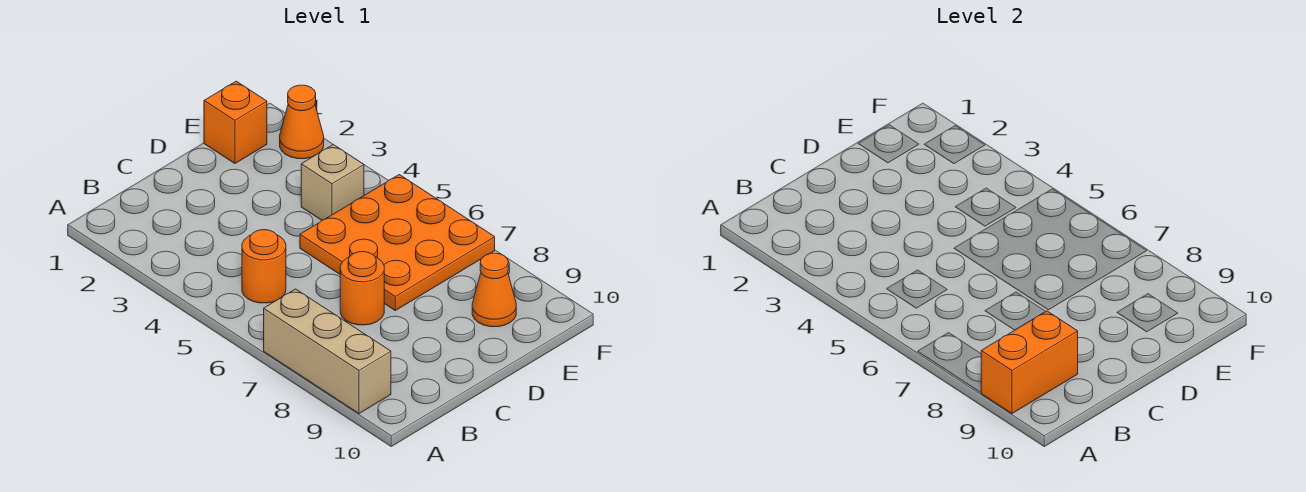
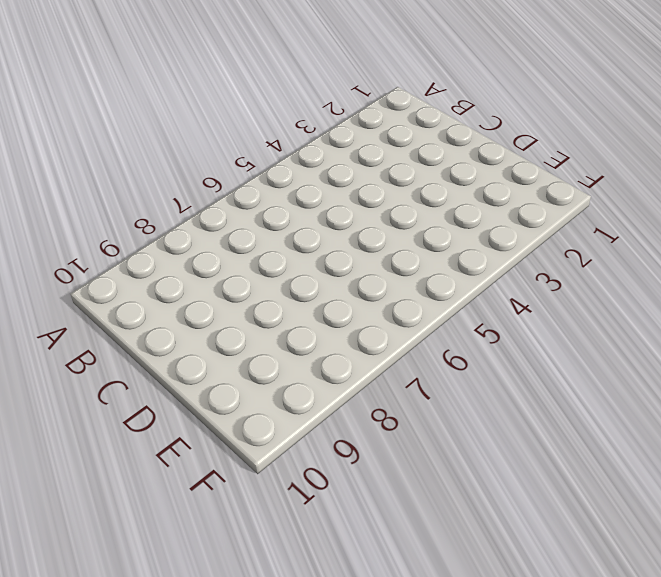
none -> tan 1x3 brick [264,289,391,414]
none -> orange 1x1 round brick [242,230,286,303]

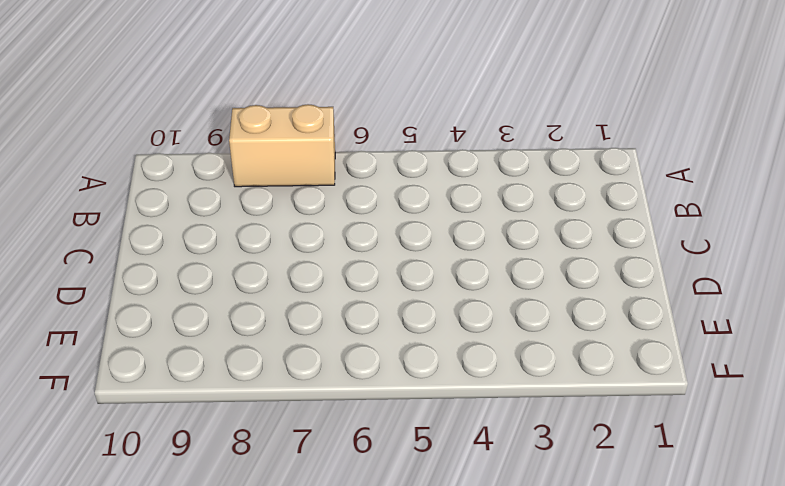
tan 1x2 brick [229,104,335,187] -> tan 1x3 brick [264,289,391,414]
none -> orange 1x1 round brick [242,230,286,303]
none -> orange 1x1 round brick [340,252,384,325]

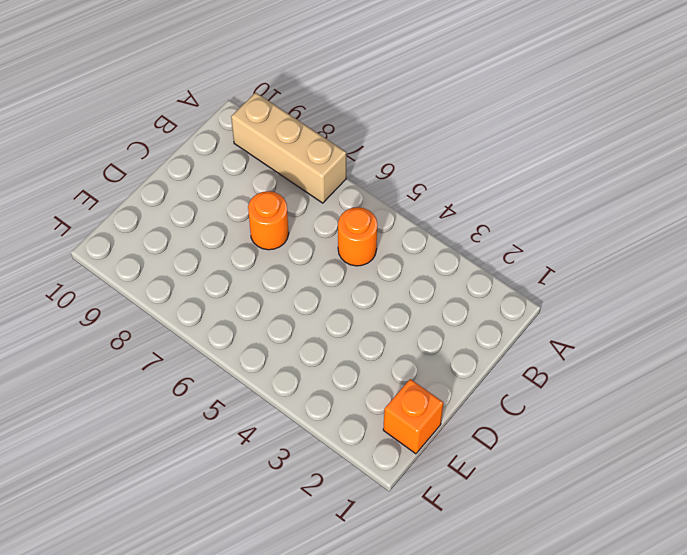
none -> orange 3x3 plate [300,175,495,310]
none -> tan 1x1 brick [301,145,364,220]

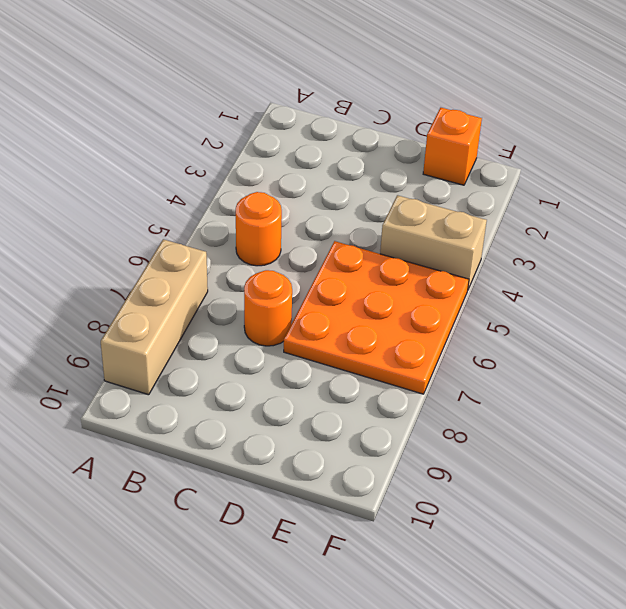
tan 1x2 brick [380,195,487,289] -> tan 1x1 brick [301,145,364,220]
none -> orange 1x1 cone [472,253,516,327]
none -> orange 1x1 cone [280,85,324,159]

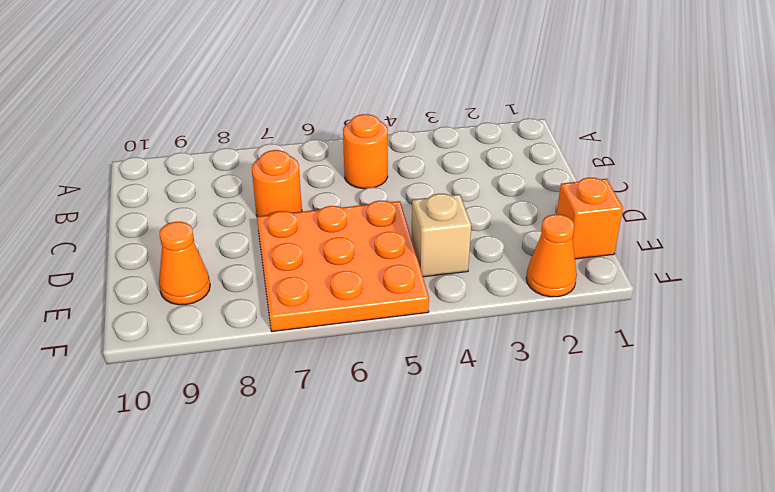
none -> tan 1x3 brick [264,289,391,414]
none -> orange 1x2 brick [981,311,1078,414]

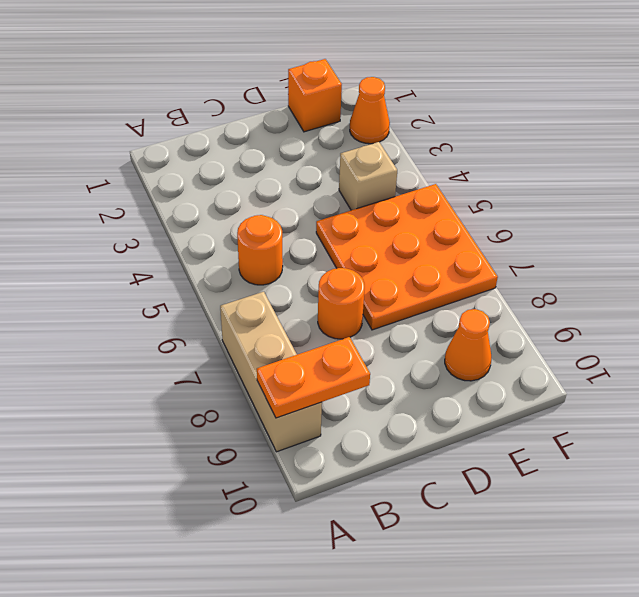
orange 1x2 plate [257,337,370,418] -> orange 1x2 brick [981,311,1078,414]

